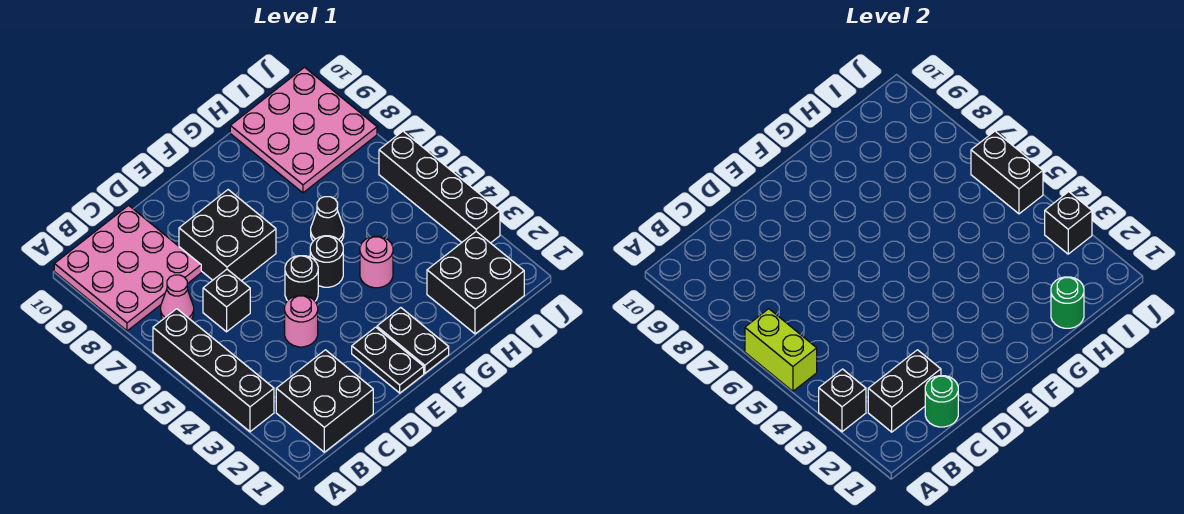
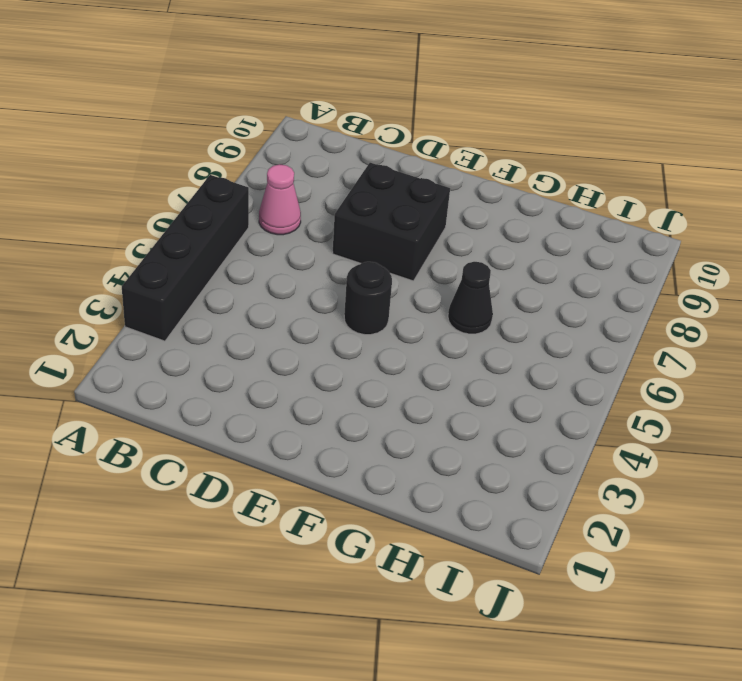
none -> pink 3x3 plate [54,205,201,331]
none -> black 2x2 brick [276,350,373,452]
none -> black 1x1 brick [203,269,250,332]

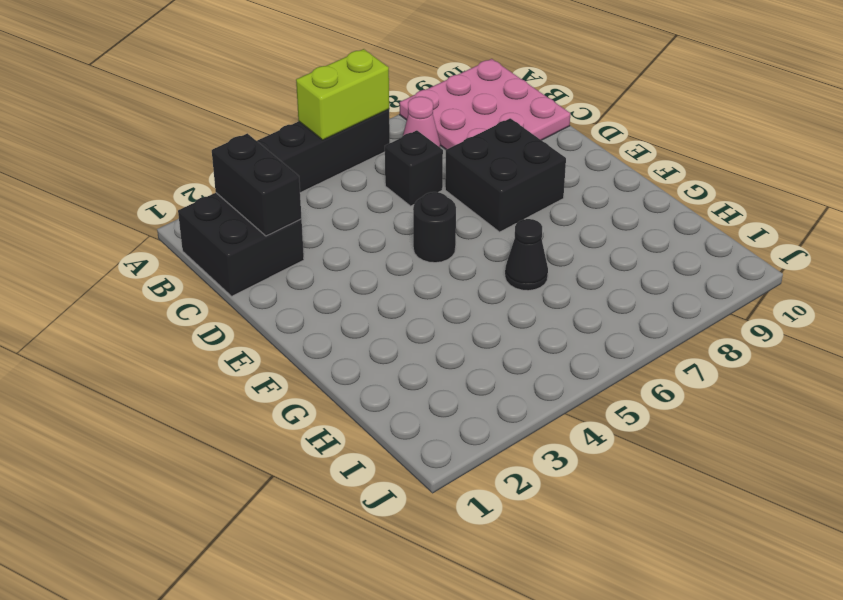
none -> pink 1x1 round brick [285,295,318,347]
none -> black 1x2 plate [352,327,424,393]
none -> black 1x2 plate [377,308,449,373]

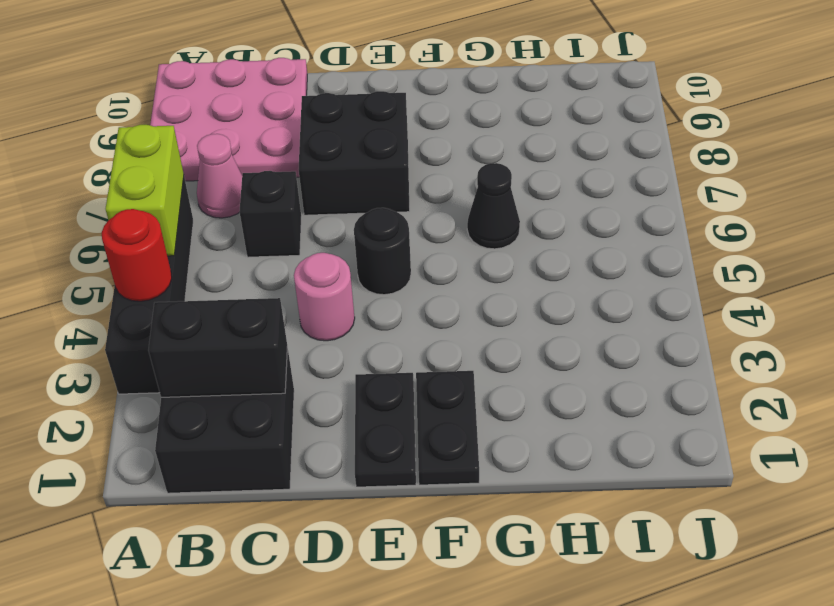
red 1x1 round brick [102,209,172,301] -> none
none -> black 1x1 round brick [310,236,343,287]
none -> pink 1x1 round brick [360,236,393,288]
none -> black 2x2 brick [427,232,524,334]

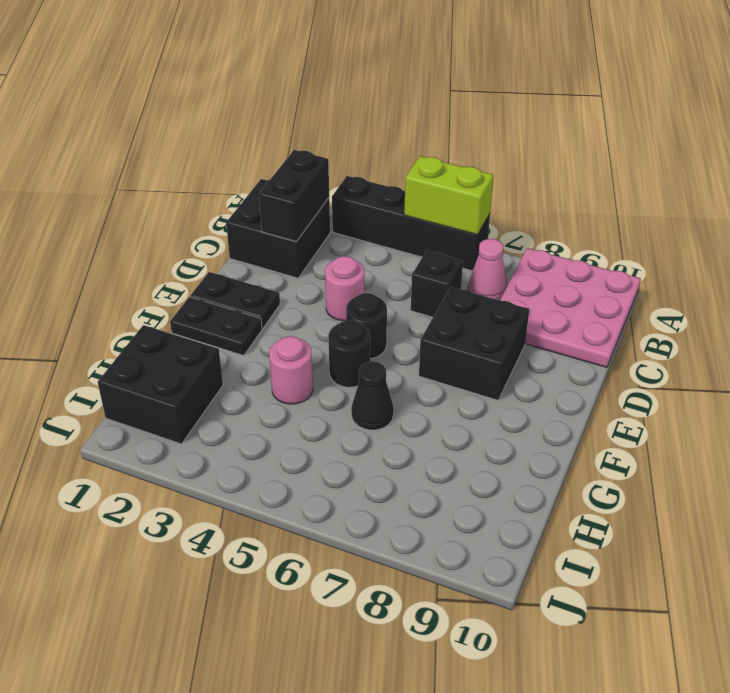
none -> pink 3x3 plate [230,67,377,193]
none -> black 1x4 brick [379,131,500,243]
none -> black 1x1 brick [819,369,866,432]

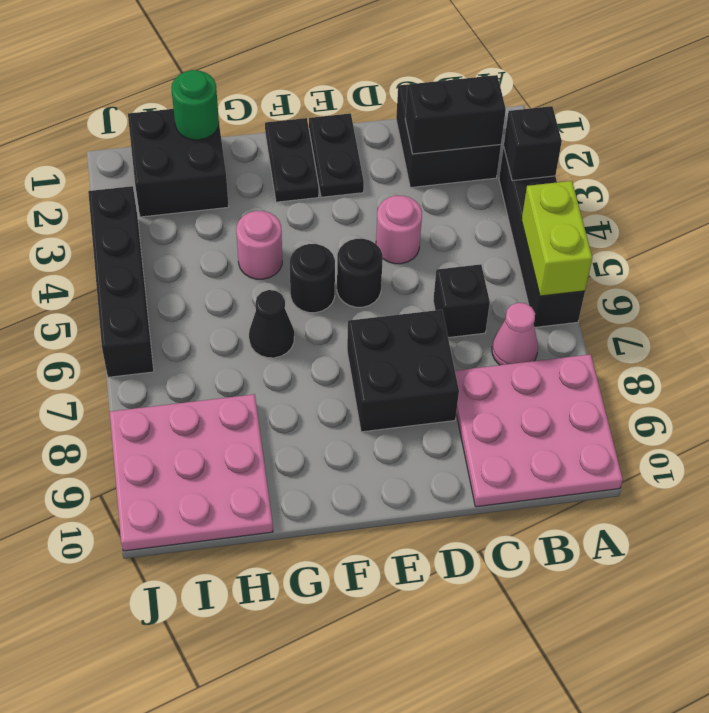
none -> green 1x1 round brick [925,376,958,427]
none -> black 1x1 brick [1045,192,1092,254]
none -> black 1x2 brick [971,131,1043,214]

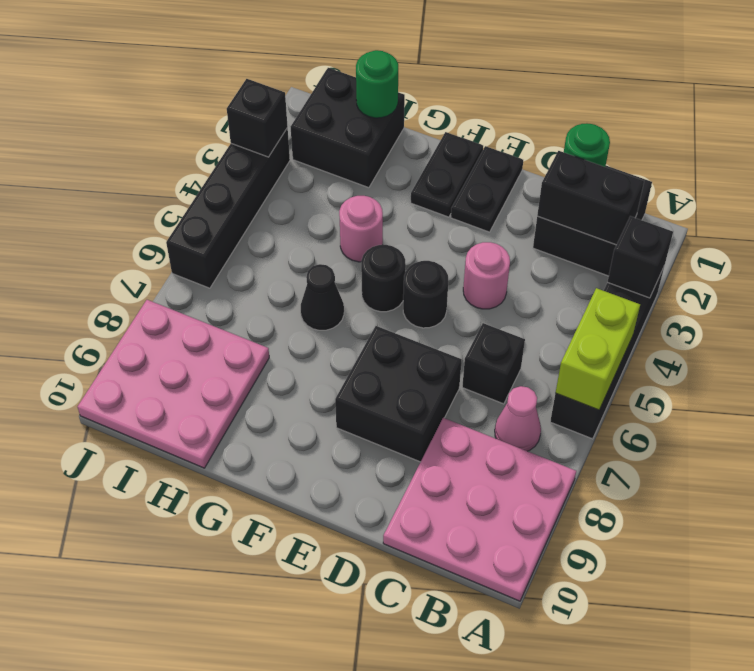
none -> black 1x2 brick [971,131,1043,214]

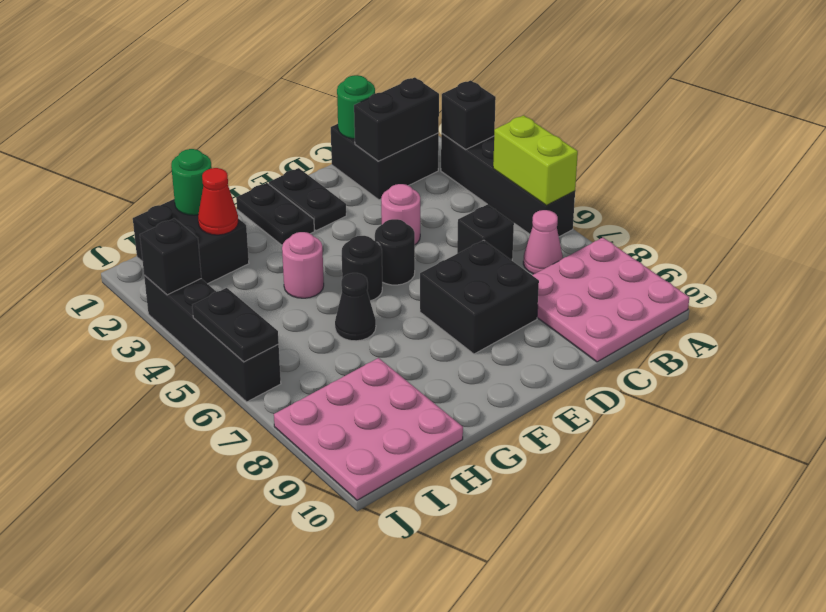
red 1x1 cone [198,168,238,235] -> none
black 1x2 plate [192,288,279,362] -> black 1x2 brick [971,131,1043,214]

